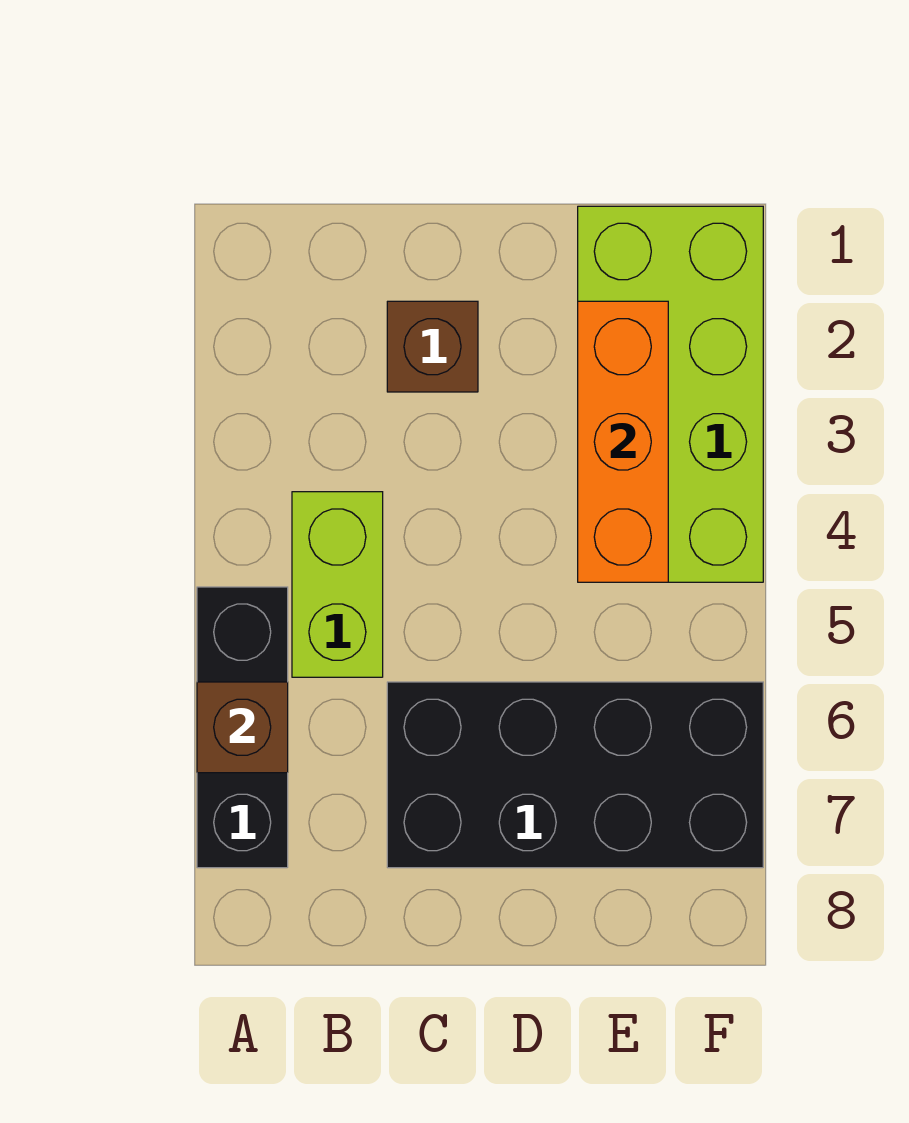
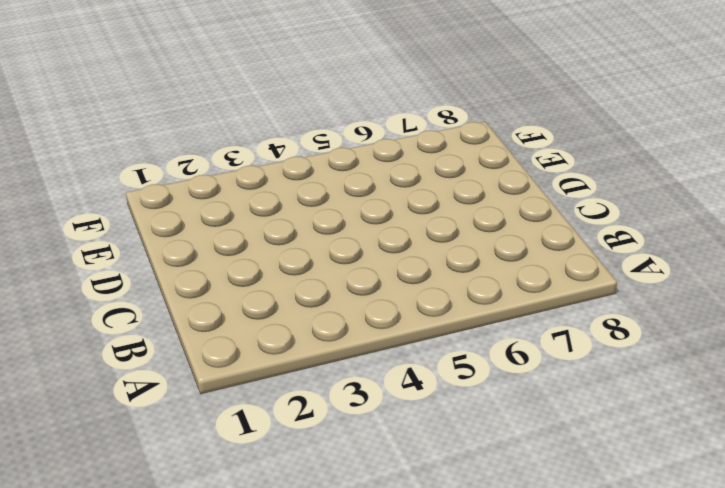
none -> black 1x3 brick [197,587,288,868]
none -> lime 1x2 brick [292,492,383,677]

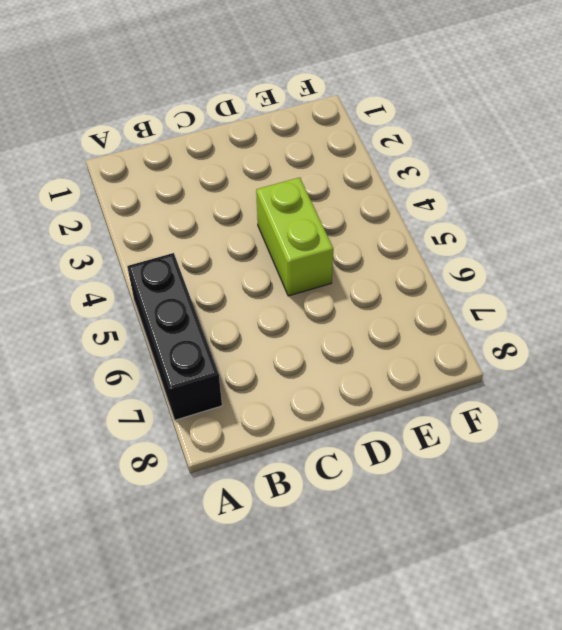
lime 1x2 brick [256,178,333,296] -> lime 1x2 brick moved to [292,492,383,677]
none -> brown 1x1 brick [387,301,478,392]
none -> black 2x4 brick [387,682,763,868]

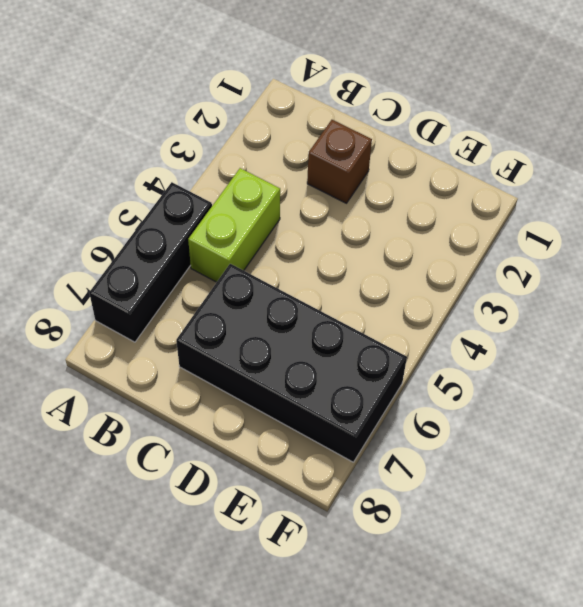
none -> lime 2x4 brick [578,206,763,582]
none -> brown 1x1 brick [197,682,288,773]

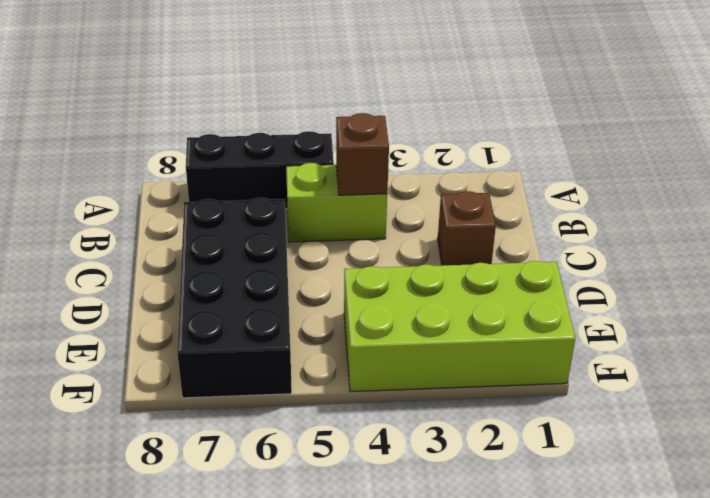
brown 1x1 brick [336,113,389,195] -> brown 1x1 brick moved to [197,682,288,773]
none -> orange 1x3 brick [578,301,668,582]

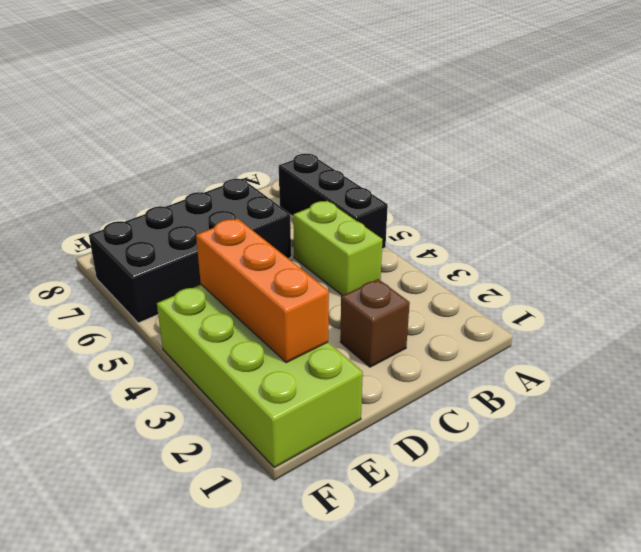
none -> brown 1x1 brick [197,682,288,773]

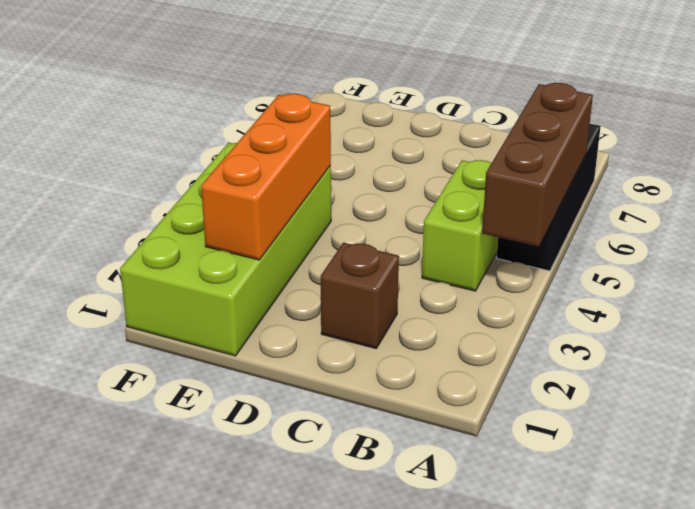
brown 1x3 brick [482,83,593,247] -> brown 1x1 brick [197,682,288,773]
none -> black 2x4 brick [387,682,763,868]

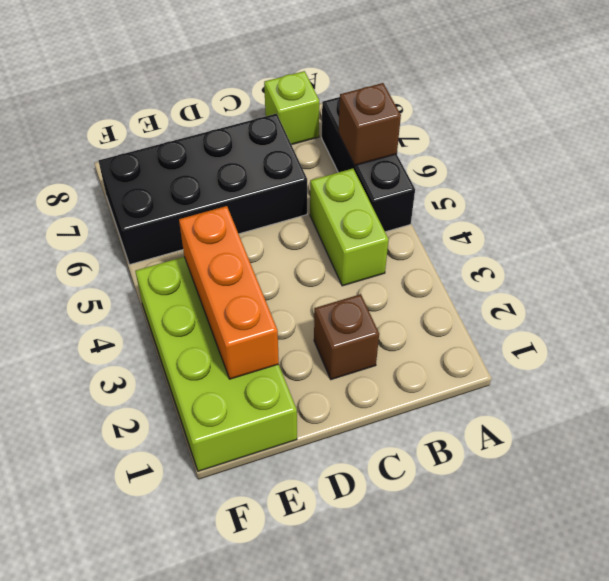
lime 1x1 brick [264,71,319,145] -> none

